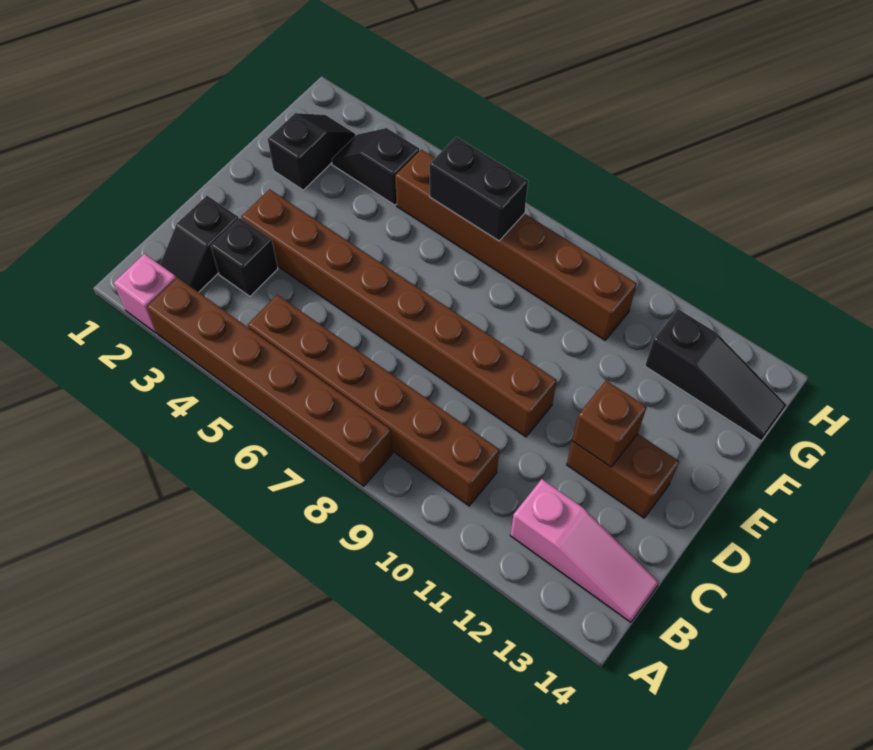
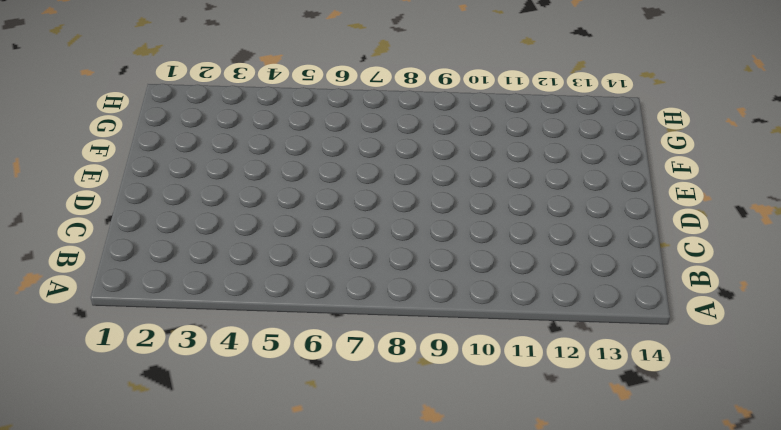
none -> pink 1x1 brick [114,254,176,333]
none -> brown 1x6 brick [147,277,393,486]
none -> black 1x2 slope [160,196,239,292]

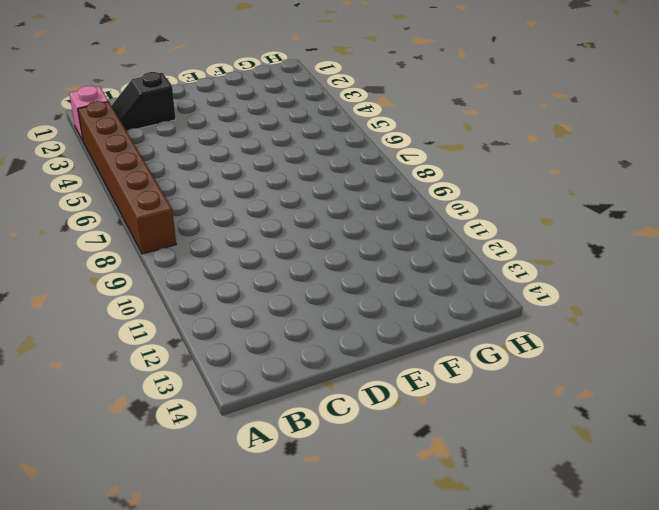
none -> brown 1x6 brick [248,295,499,506]
none -> pink 1x3 slope [510,479,659,622]
none -> black 1x1 brick [211,218,278,296]

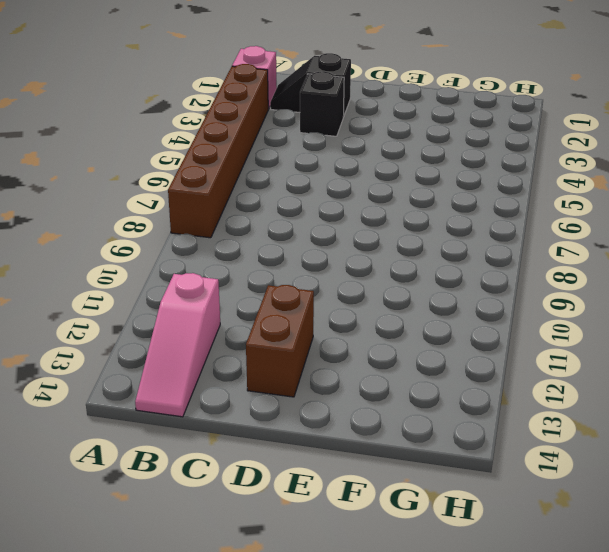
none -> brown 1x6 brick [248,295,499,506]
none -> brown 1x8 brick [241,189,557,437]
none -> black 1x2 slope [268,113,355,190]

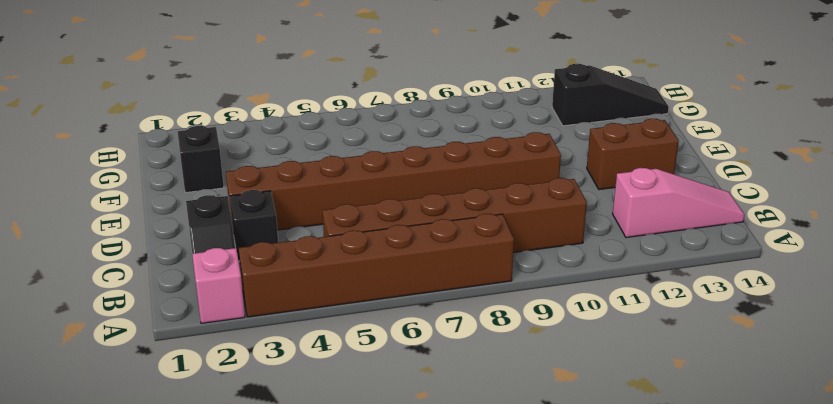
none -> black 1x2 slope [332,128,419,205]
none -> brown 1x6 brick [395,150,637,340]
none -> brown 1x1 brick [572,380,647,467]

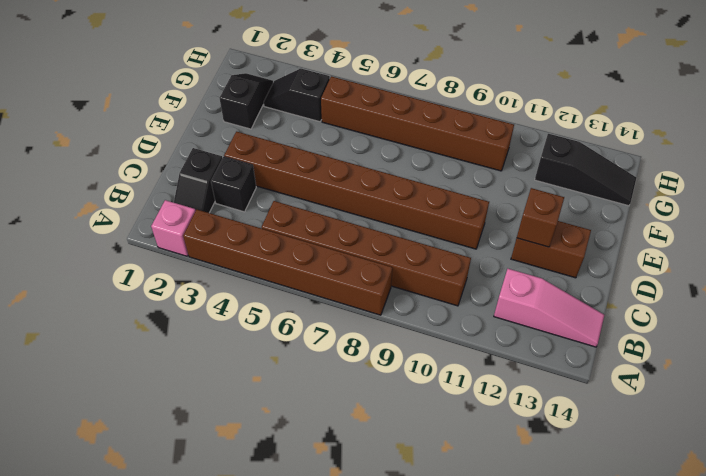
none -> black 1x2 brick [429,137,528,241]

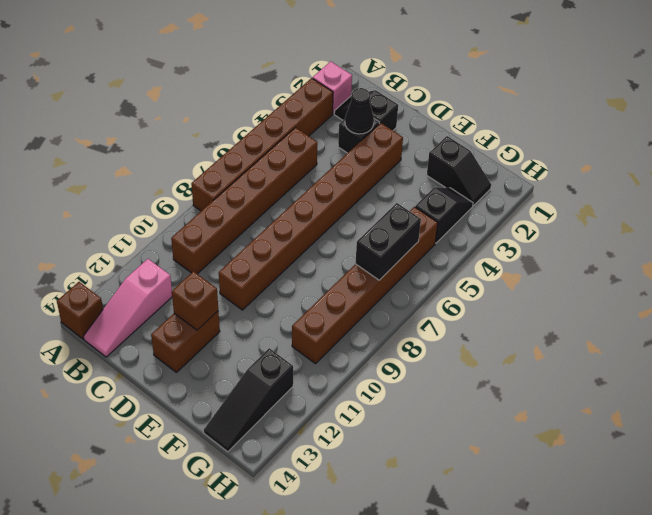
brown 1x1 brick [57,282,103,339] -> none
black 1x1 cone [345,88,374,134] -> none

